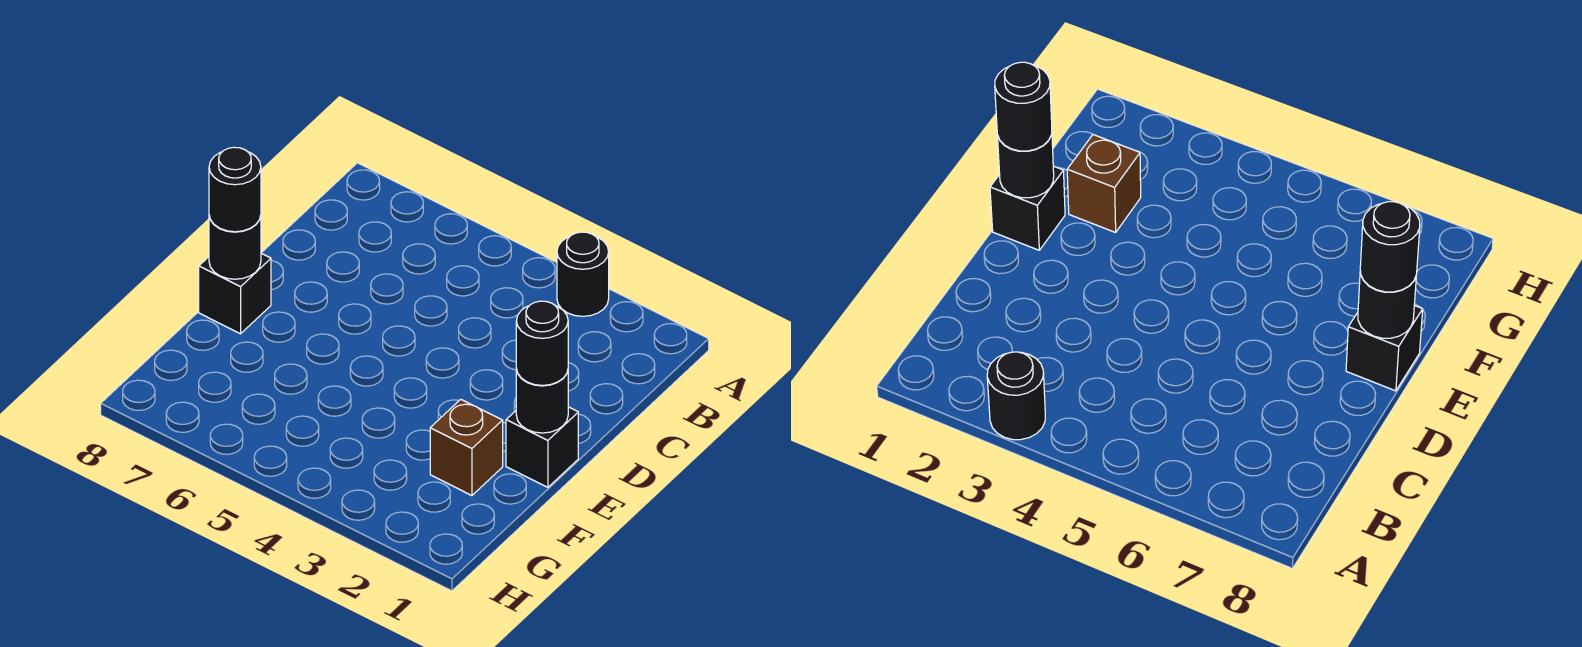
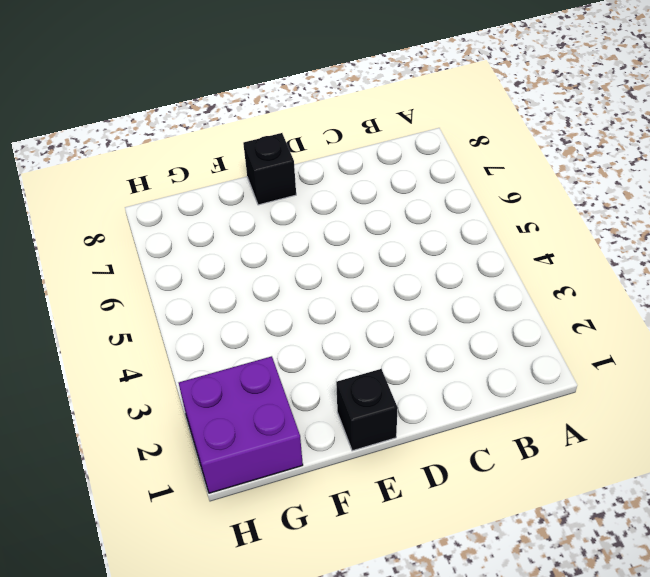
purple 2x2 brick [179,356,303,493] -> none
none -> black 1x1 round brick [557,232,609,316]
none -> brown 1x1 brick [430,399,503,496]

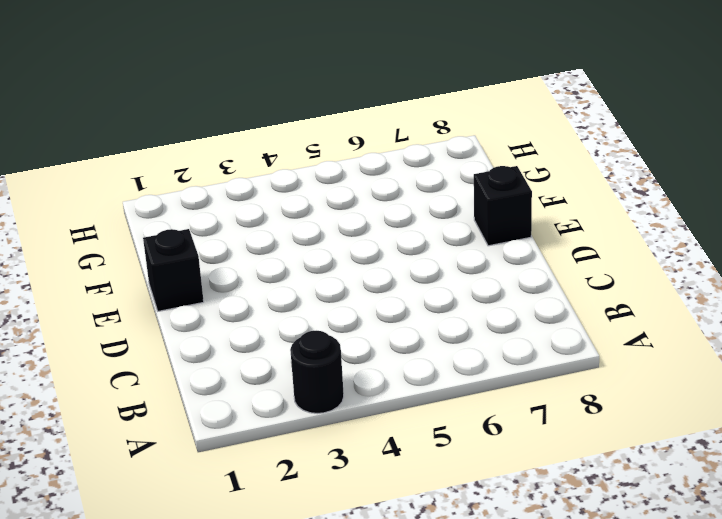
none -> brown 1x1 brick [430,399,503,496]
none -> black 1x1 round brick [516,369,568,433]

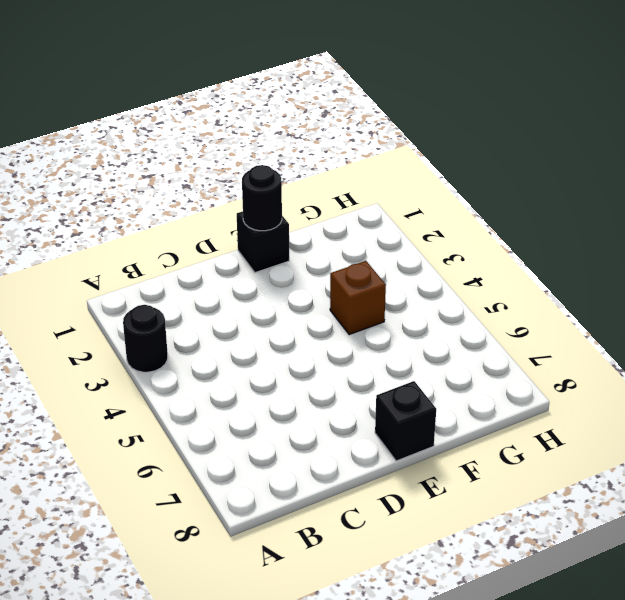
brown 1x1 brick [330,261,386,335] -> brown 1x1 brick moved to [430,399,503,496]
none -> black 1x1 round brick [209,216,261,279]
none -> black 1x1 round brick [516,301,568,385]

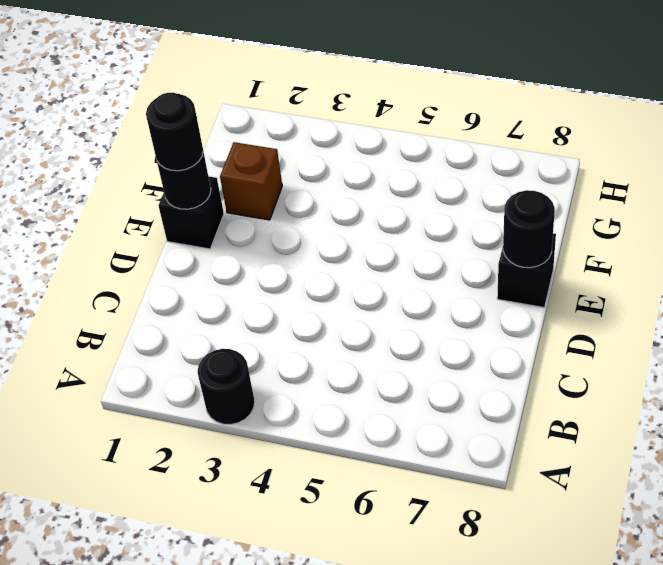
none -> black 1x1 round brick [209,147,261,232]

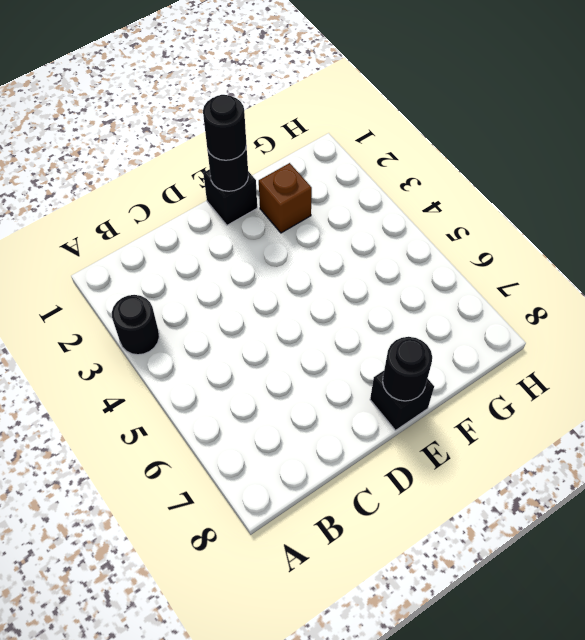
none -> black 1x1 round brick [209,147,261,232]

